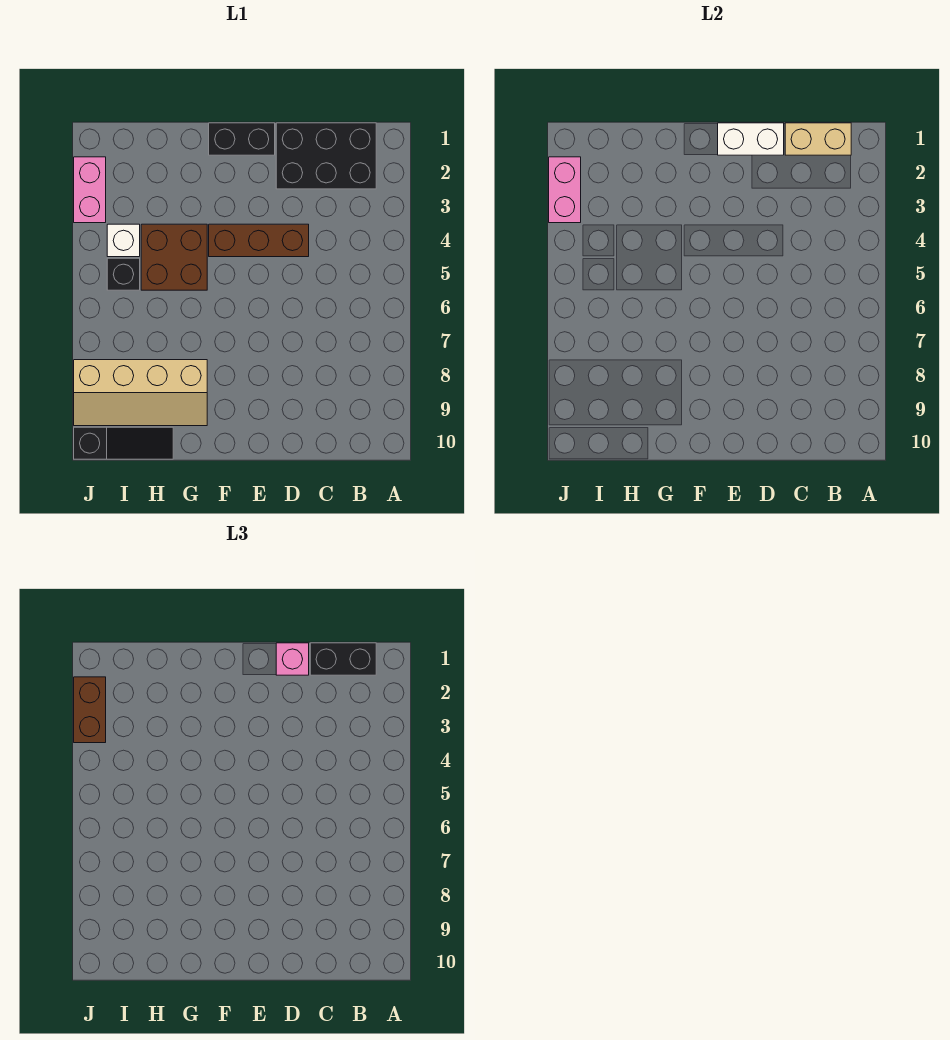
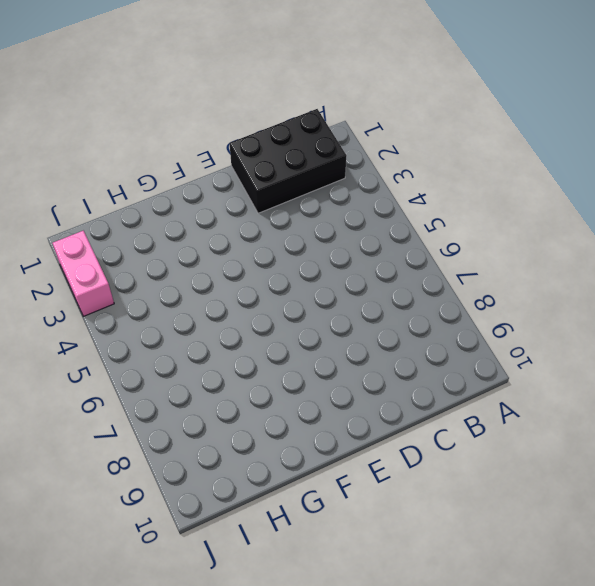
none -> brown 1x3 brick [209,224,309,257]
none -> black 1x2 brick [209,123,275,155]
none -> brown 2x2 brick [141,224,207,290]

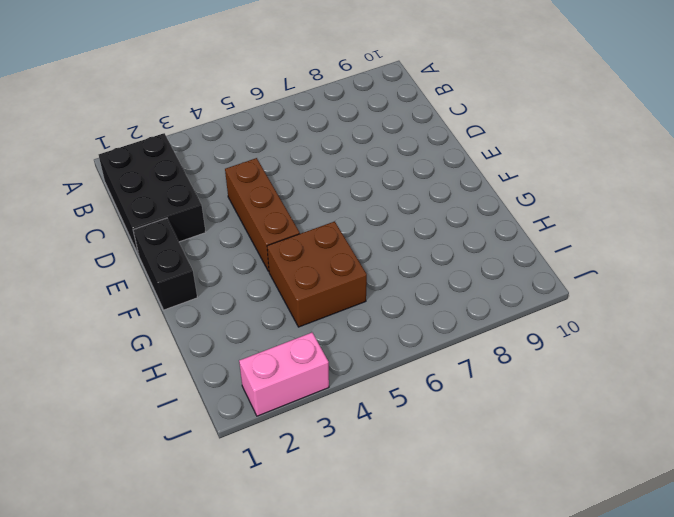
none -> tan 2x4 slope [74,360,207,426]
none -> black 1x3 slope [74,427,173,459]
none -> white 1x1 brick [107,224,140,257]

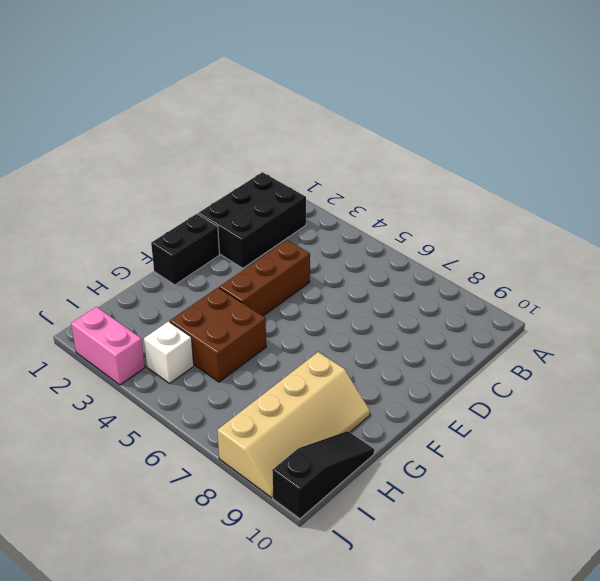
none -> black 1x1 brick [107,258,140,290]
none -> tan 1x2 brick [785,123,851,155]
none -> white 1x2 brick [718,123,784,155]

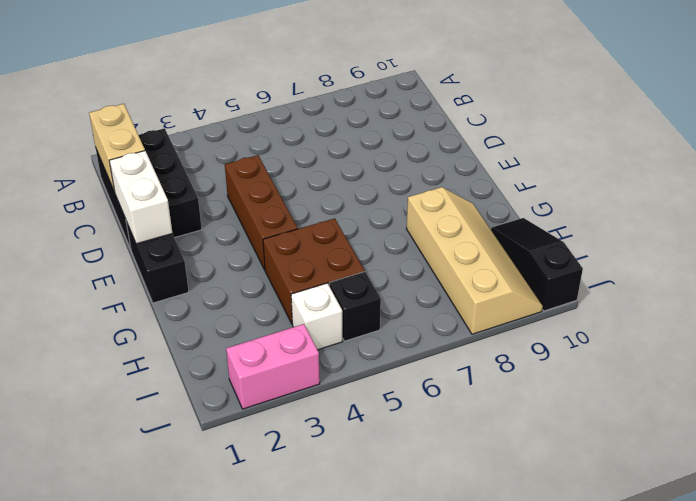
none -> pink 1x2 brick [549,157,581,223]
none -> black 1x2 brick [310,643,376,675]
none -> pink 1x1 brick [276,643,309,675]

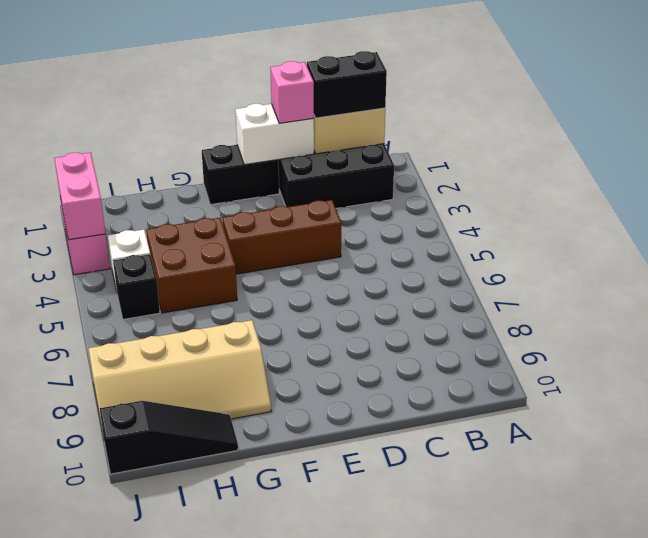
none -> brown 1x2 brick [74,677,106,743]

